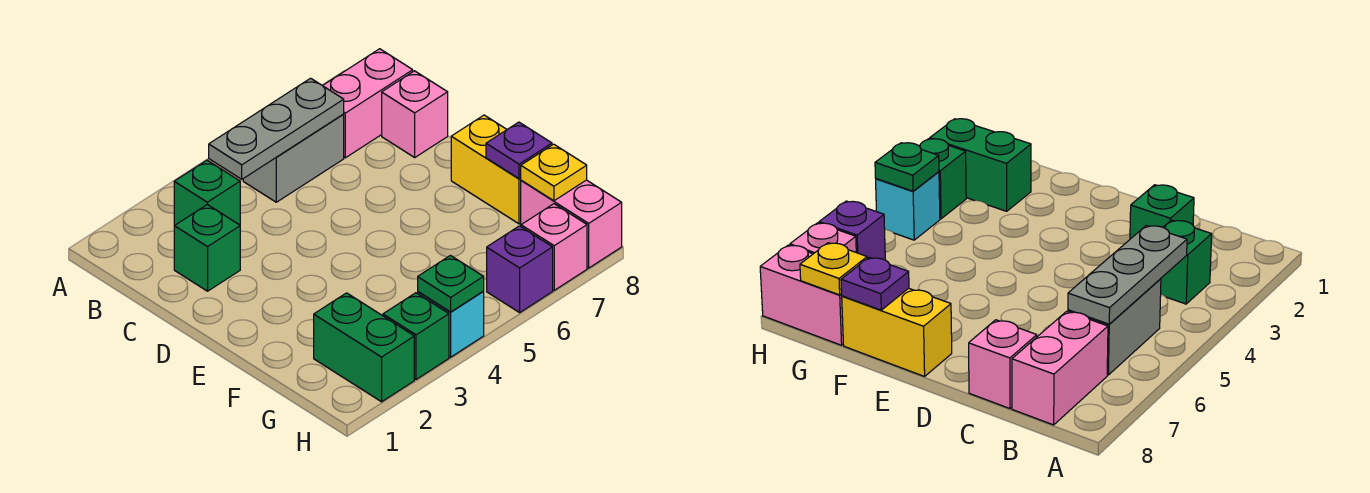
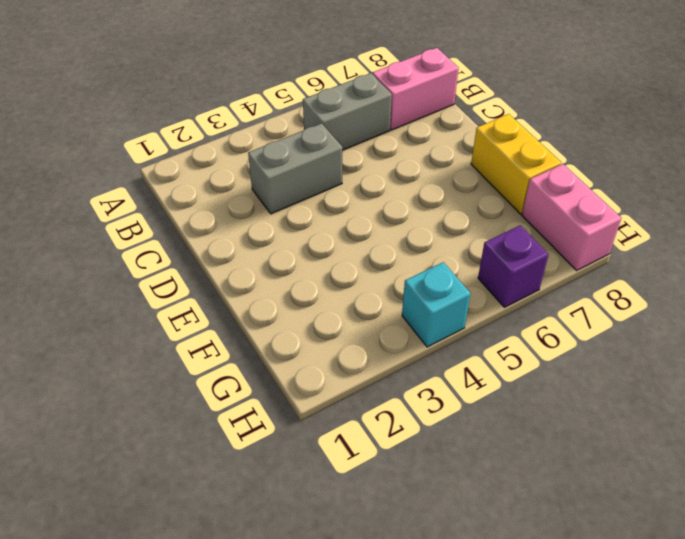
grey 1x2 brick [248,123,342,214] -> none
none -> green 1x1 brick [174,160,240,226]
none -> green 1x1 brick [174,205,240,291]
none -> pink 1x1 brick [382,71,448,157]

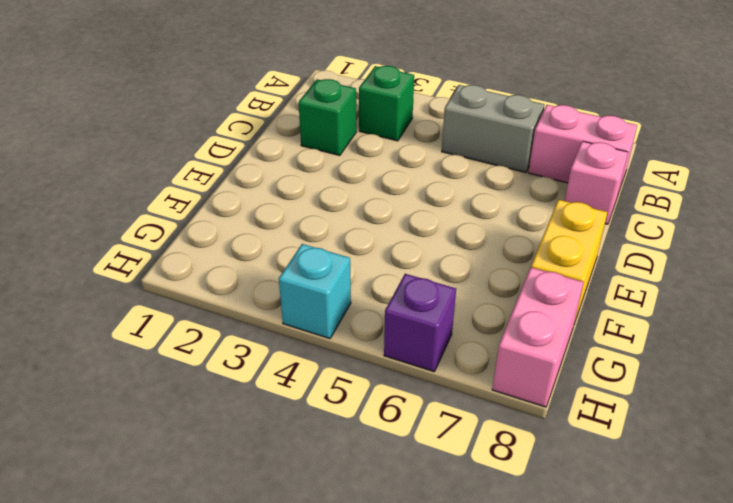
none -> green 1x2 brick [314,293,414,402]
none -> green 1x1 brick [383,293,449,379]
none -> pink 1x1 brick [521,204,587,290]

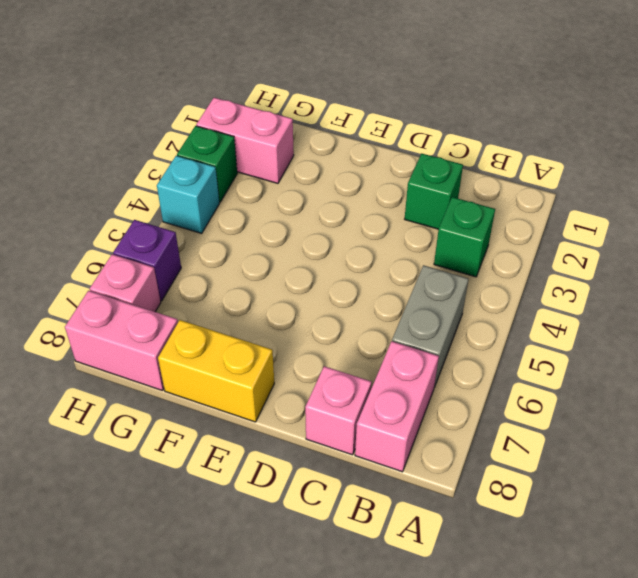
pink 1x2 brick [196,98,294,183] -> green 1x2 brick [314,293,414,402]
none -> grey 1x3 plate [209,78,344,179]
none -> purple 1x1 plate [486,122,552,179]
none -> yellow 1x1 plate [521,144,587,201]

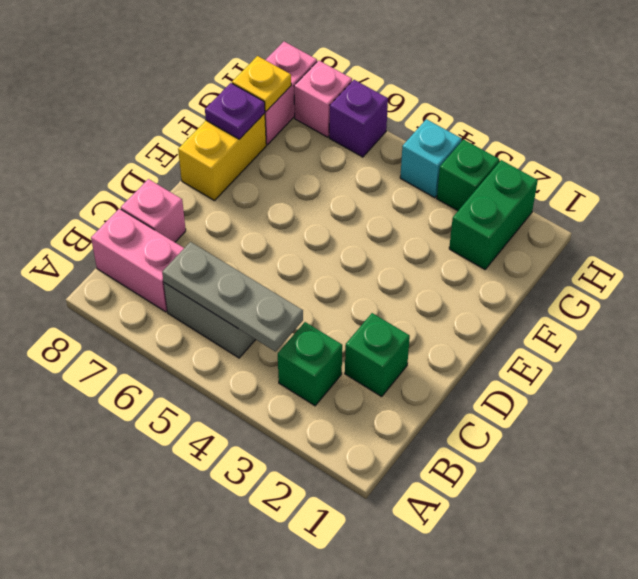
none -> green 1x1 plate [418,255,484,312]

